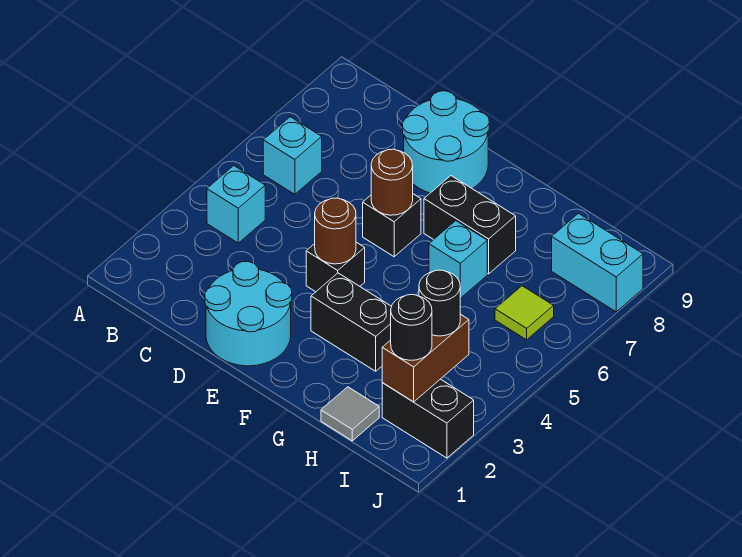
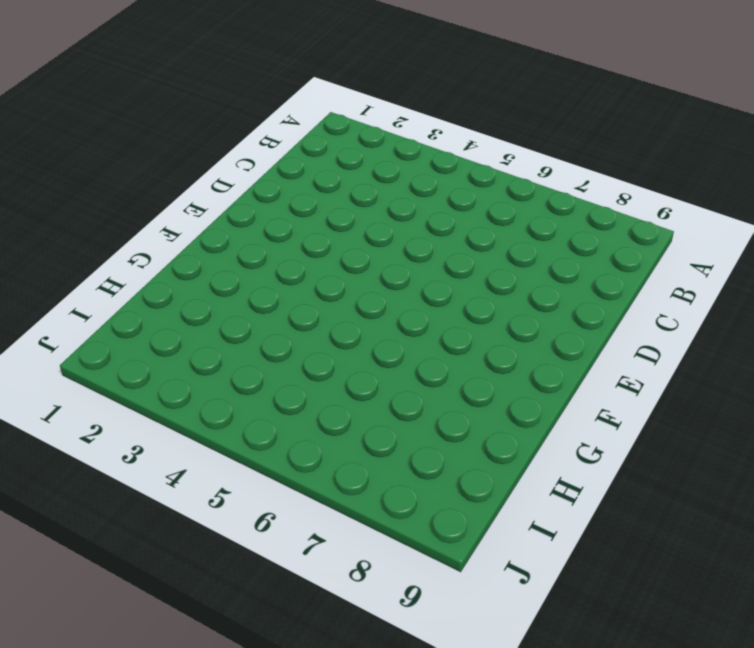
none -> cyan 1x1 brick [207,166,265,243]
none -> cyan 1x1 brick [263,117,322,194]
none -> cyan 2x2 round brick [205,261,292,366]

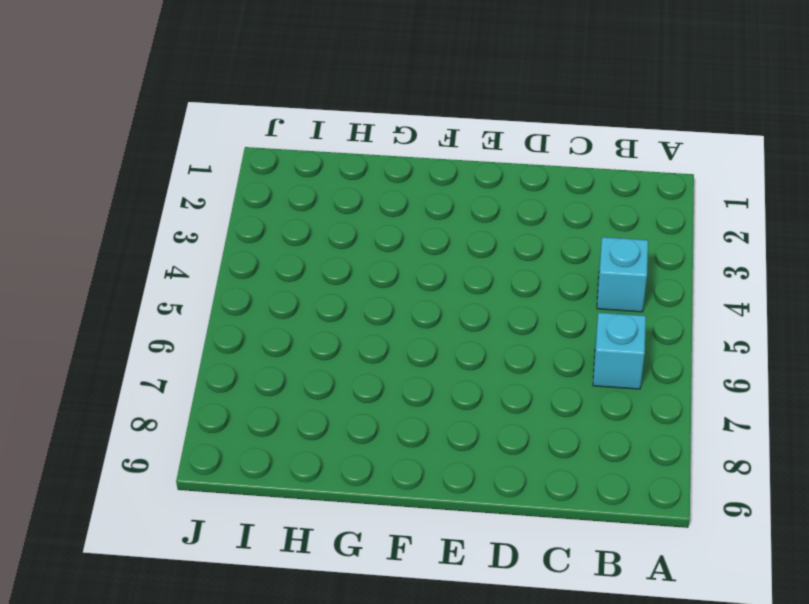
none -> cyan 2x2 round brick [205,261,292,366]
none -> cyan 2x2 round brick [402,91,489,193]
none -> black 1x1 brick [306,242,365,292]

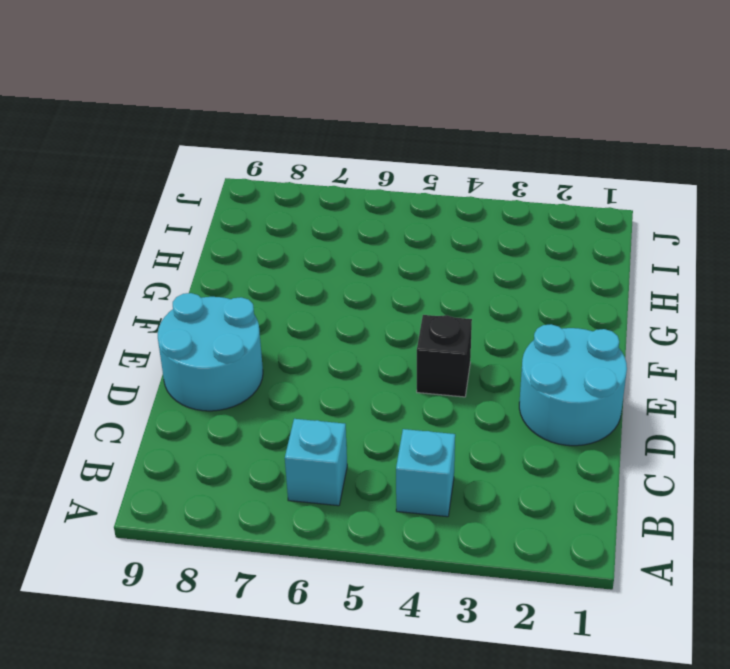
none -> black 1x1 brick [363,194,421,257]
none -> black 1x2 brick [311,273,392,371]
none -> black 1x2 brick [424,176,516,274]

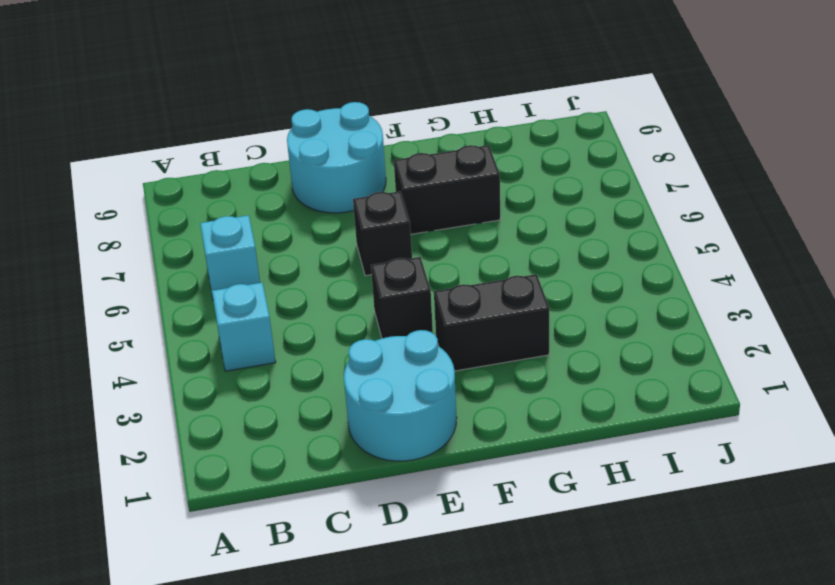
none -> cyan 1x1 brick [429,221,487,298]
none -> grey 1x1 tile [321,387,379,441]
none -> black 1x2 brick [382,379,474,458]

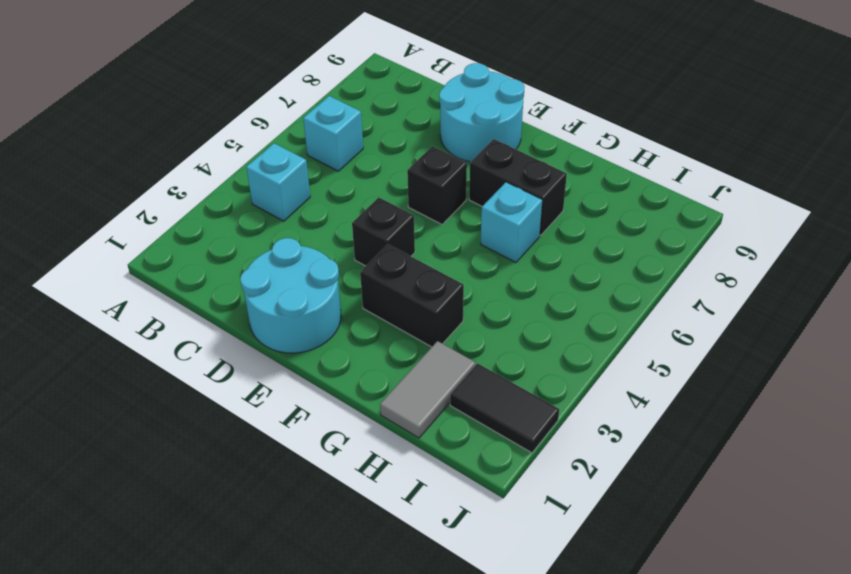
grey 1x2 tile [380,341,476,438] -> grey 1x1 tile [321,387,379,441]
black 1x2 tile [450,363,559,453] -> black 1x2 brick [382,379,474,458]
none -> lime 1x1 tile [495,286,554,340]
none -> cyan 1x2 brick [552,214,643,312]
none -> brown 1x1 round brick [315,198,356,264]

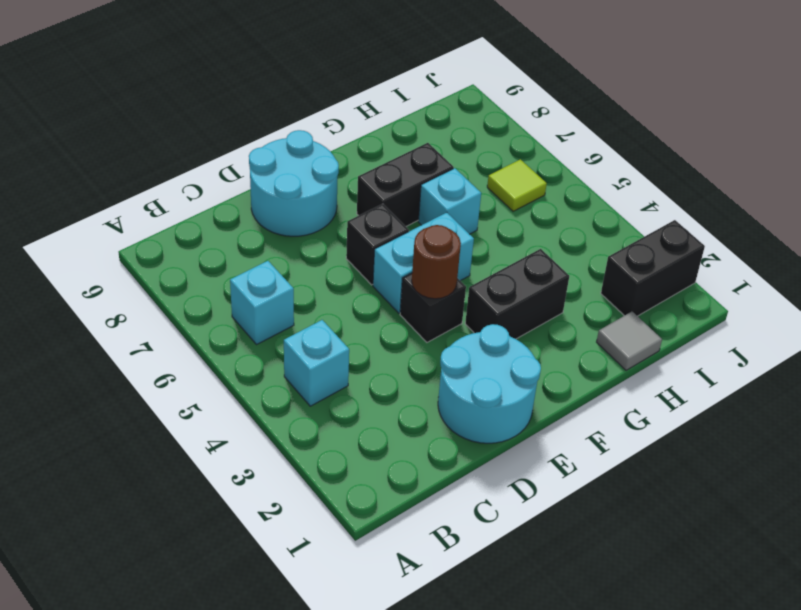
cyan 1x2 brick [373,213,474,313] -> cyan 1x2 brick moved to [552,214,643,312]
none -> brown 1x1 round brick [371,149,413,215]
none -> brown 1x2 brick [382,314,469,402]
none -> black 1x1 round brick [391,295,432,360]

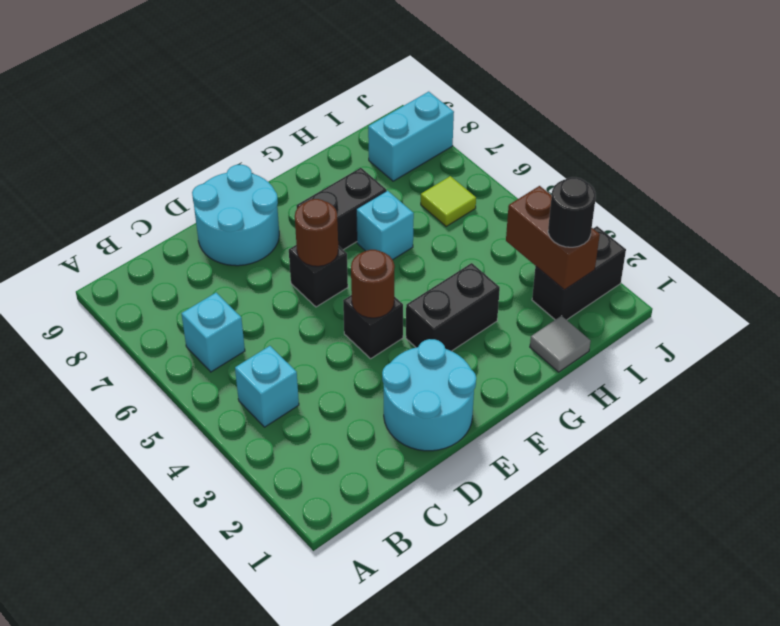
none -> black 1x1 round brick [419,270,460,336]

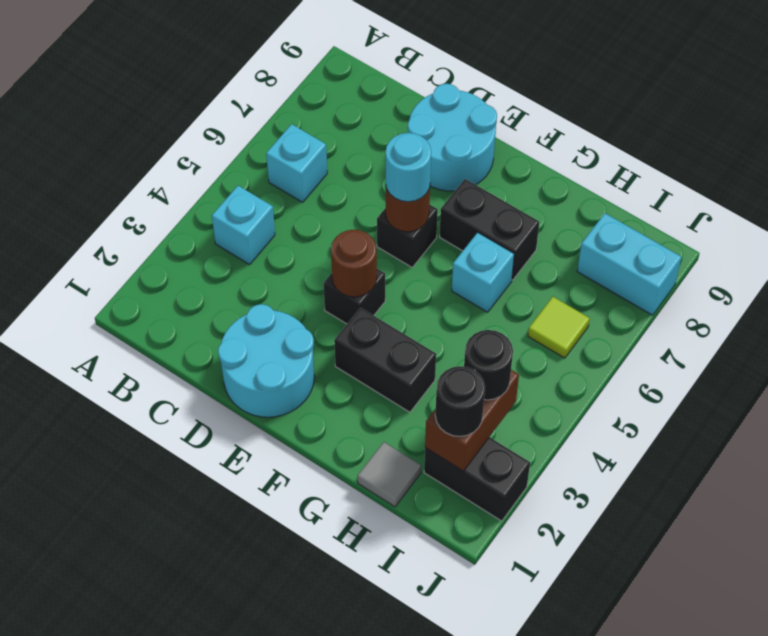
cyan 1x1 round brick [386,133,431,202] -> none

